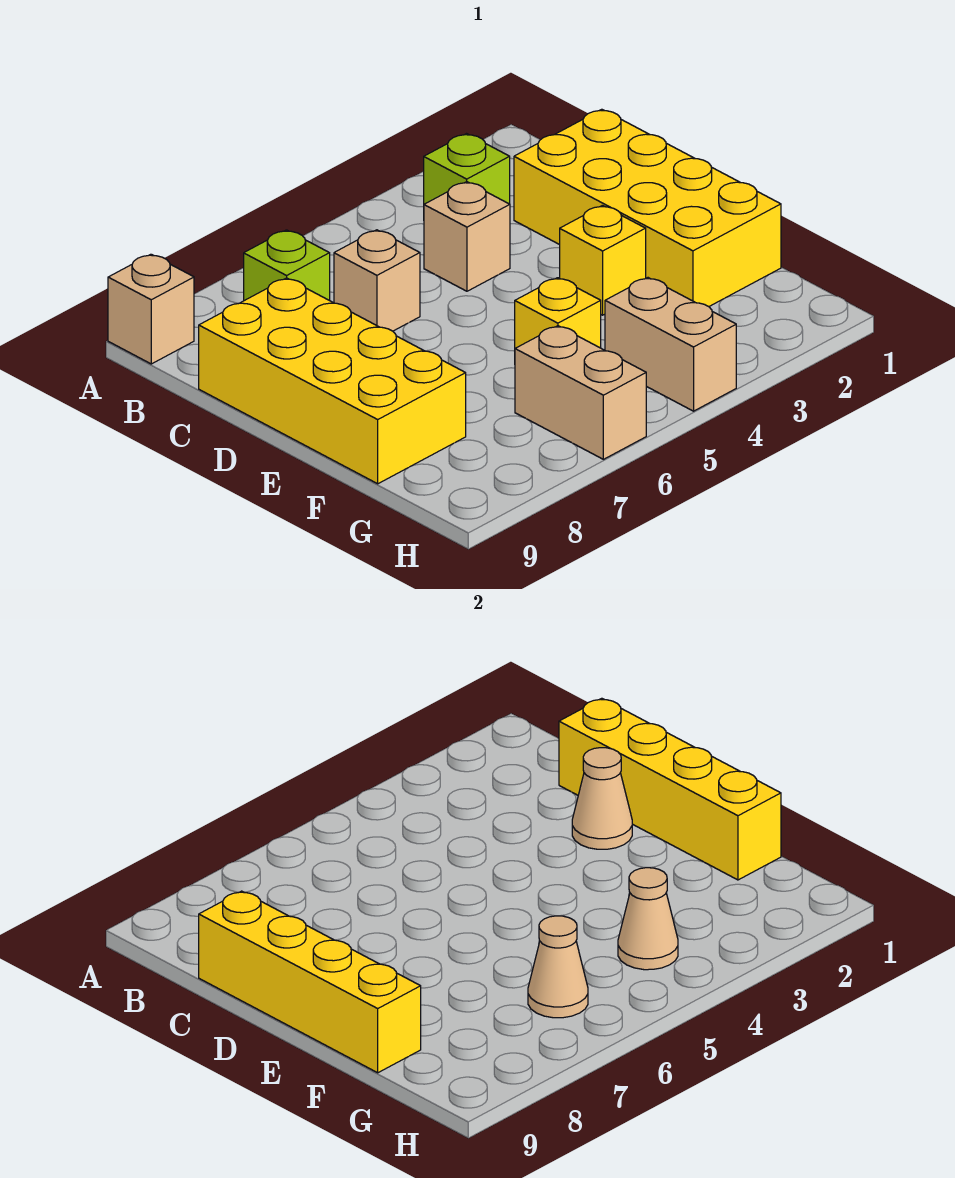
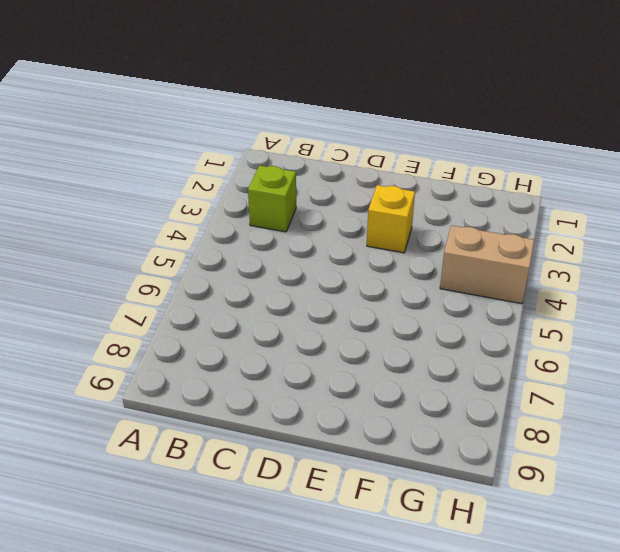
none -> tan 1x1 brick [108,254,194,364]
none -> lime 1x1 brick [244,230,330,301]
none -> yellow 2x4 brick [514,109,781,307]

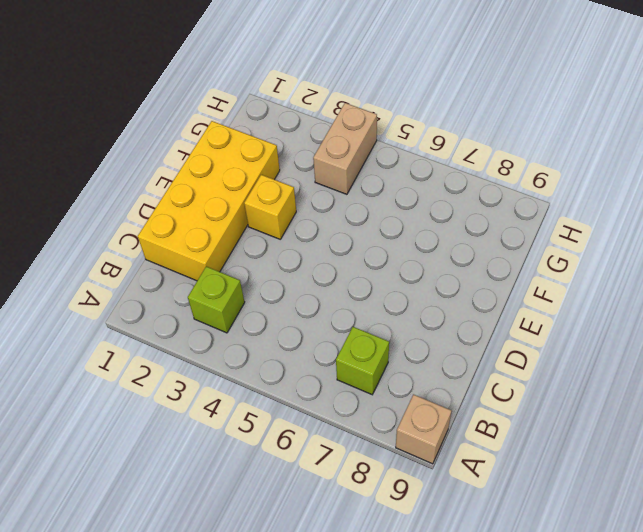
none -> tan 1x1 brick [424,182,510,291]
none -> tan 1x1 brick [334,230,420,331]
none -> yellow 2x4 brick [199,278,466,484]

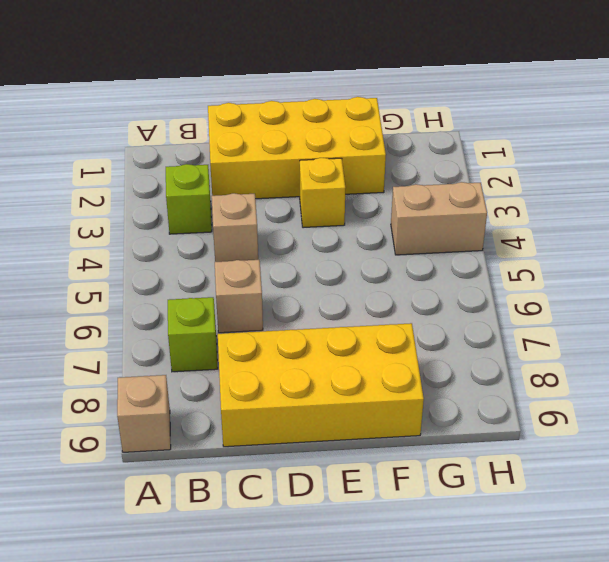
none -> yellow 1x1 brick [515,278,601,348]
none -> tan 1x2 brick [515,326,646,459]
none -> yellow 1x4 brick [559,698,781,880]

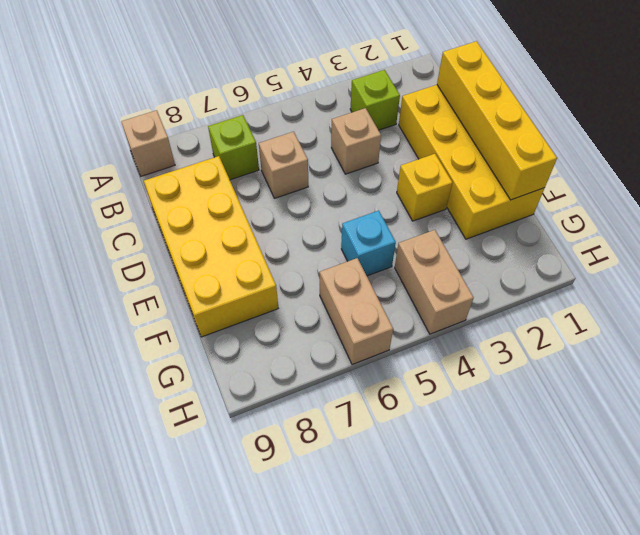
cyan 1x1 brick [341,211,396,276] -> yellow 1x1 brick [515,278,601,348]
none -> yellow 1x4 brick [199,891,421,1073]
none -> tan 1x1 cone [572,748,632,849]
none -> tan 1x1 cone [618,868,678,970]

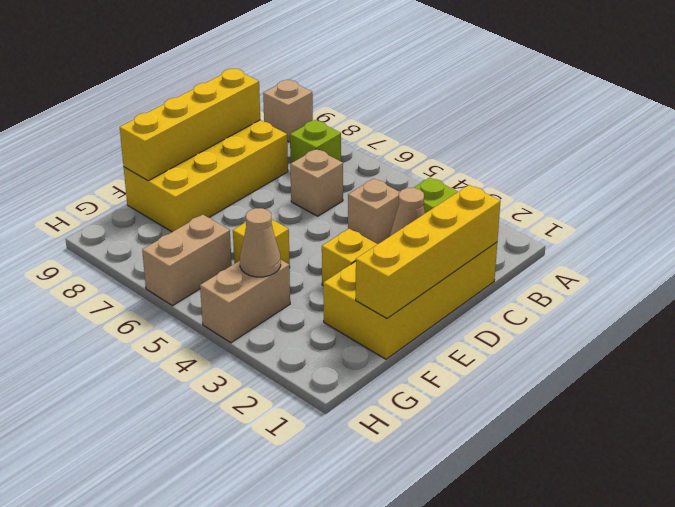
none -> tan 1x1 cone [528,916,588,1018]

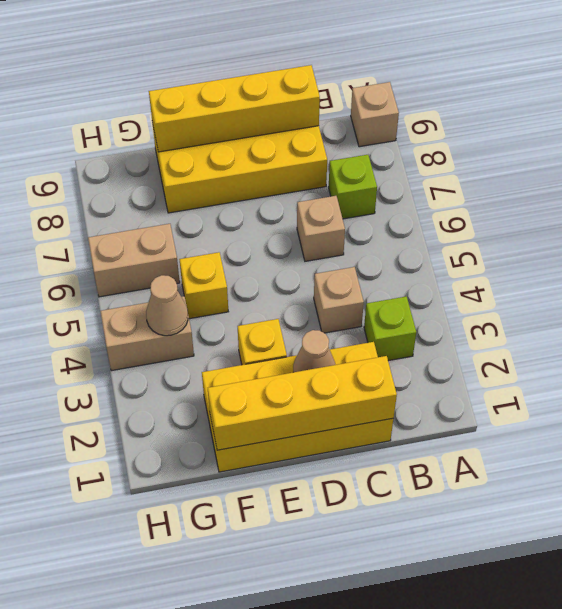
none -> tan 1x1 cone [528,916,588,1018]

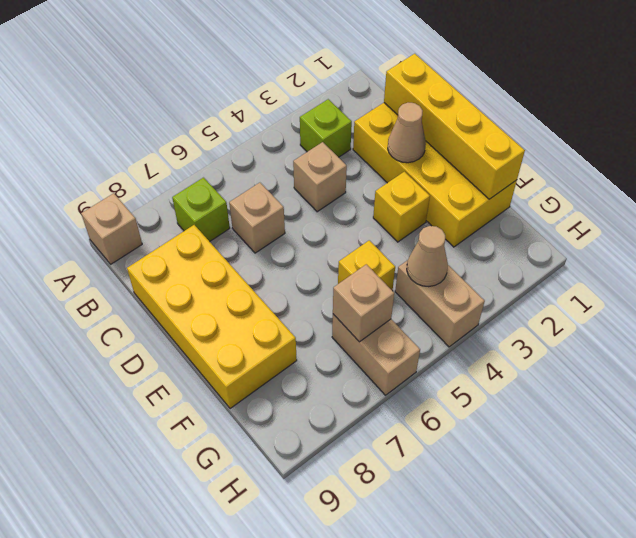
tan 1x1 brick [333,264,394,342] -> tan 1x1 cone [528,916,588,1018]
none -> yellow 1x4 brick [199,891,421,1073]

